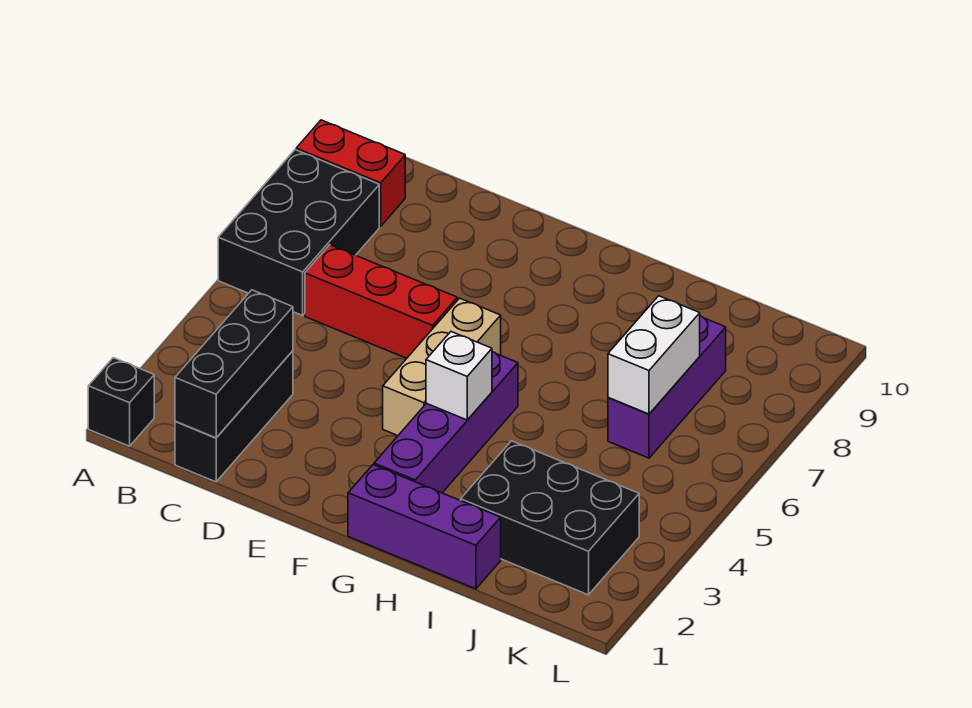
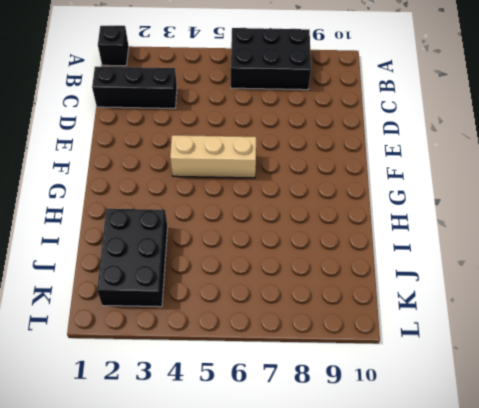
none -> red 1x2 brick [296,120,405,226]
none -> red 1x3 brick [305,245,457,358]
none -> purple 1x3 brick [348,465,501,589]

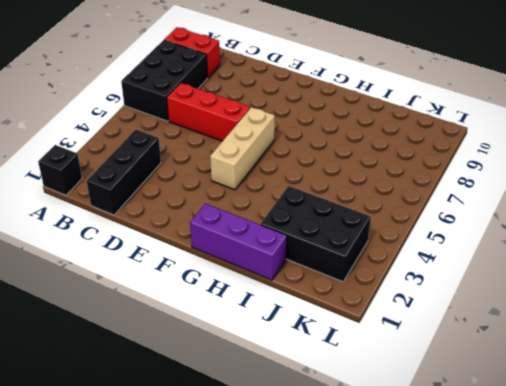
none -> purple 1x4 brick [374,352,518,493]
none -> purple 1x3 brick [608,316,726,458]
none -> black 1x3 brick [175,290,293,438]

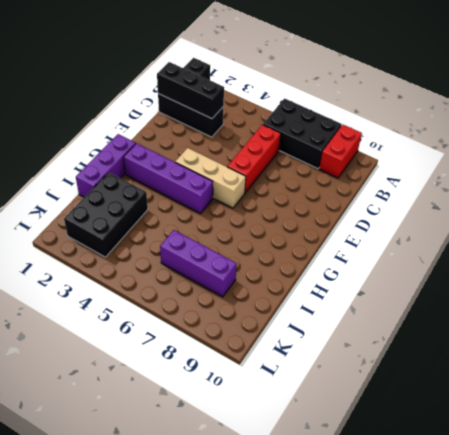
none -> white 1x1 brick [426,332,492,420]
none -> white 1x2 brick [608,296,700,414]

